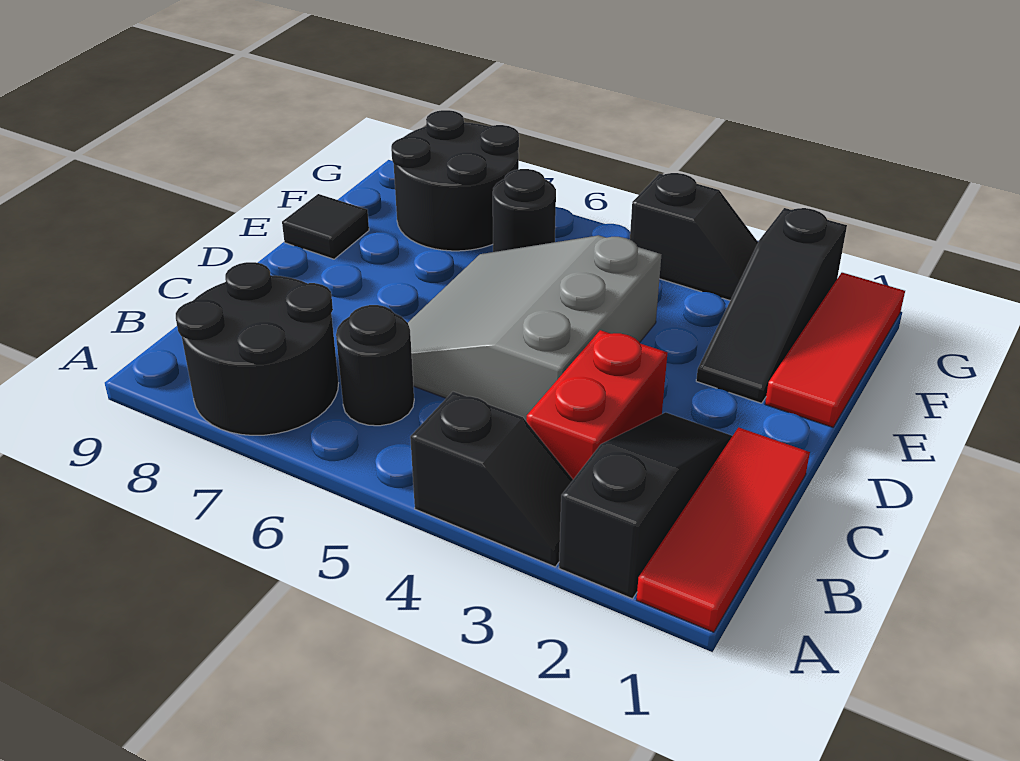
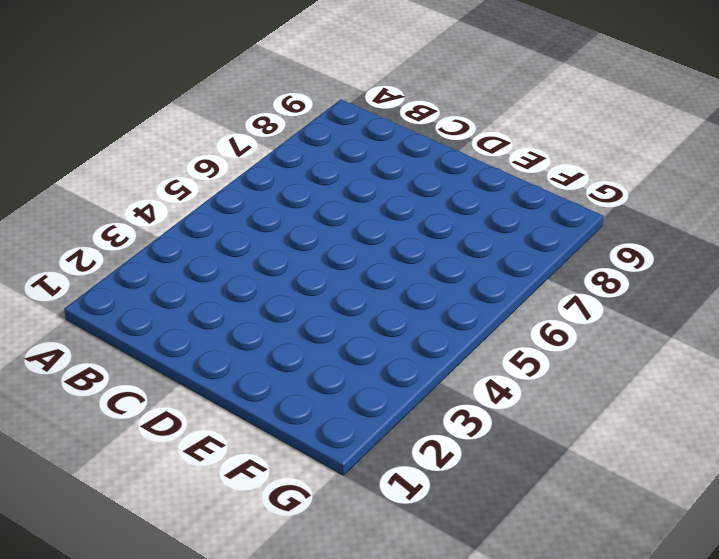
none -> red 1x3 tile [637,427,810,632]
none -> black 1x3 slope [559,412,732,599]
none -> black 1x2 slope [410,392,573,567]

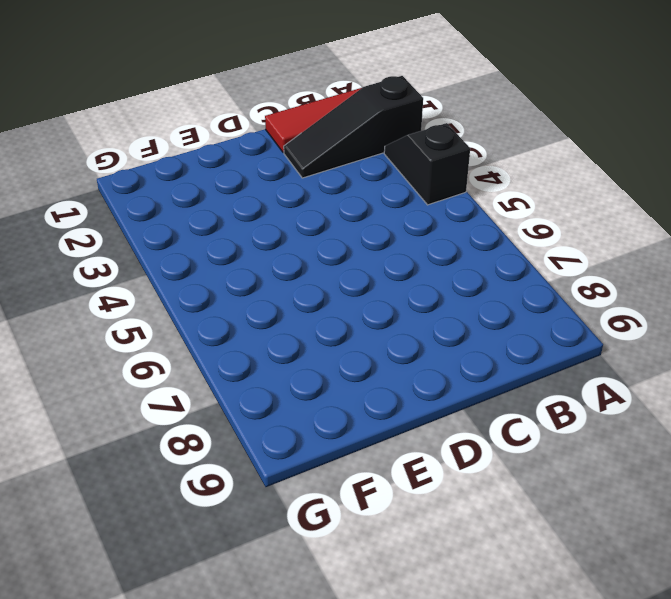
none -> black 2x2 round brick [176,262,339,435]
none -> red 1x2 brick [526,330,667,479]
none -> black 1x1 round brick [336,305,414,426]

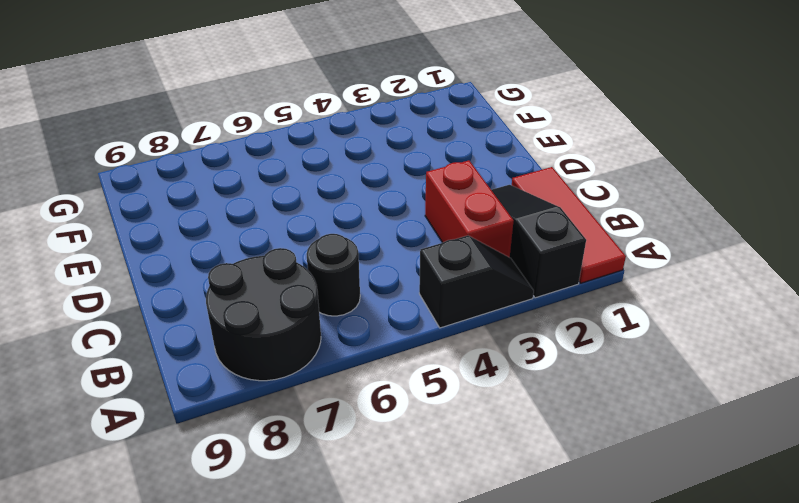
none -> grey 3x3 slope [408,235,661,420]
none -> red 1x3 tile [765,273,905,427]
none -> black 1x3 slope [696,208,847,403]

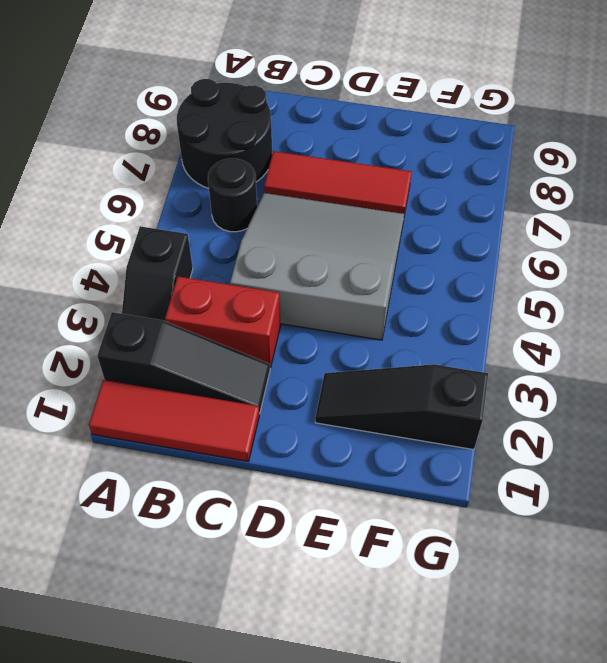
red 1x3 tile [264,151,412,214] -> red 1x3 tile moved to [765,273,905,427]
none -> black 1x1 tile [282,194,369,259]
none -> black 1x1 round brick [493,169,556,252]
none -> black 2x2 round brick [391,110,519,251]

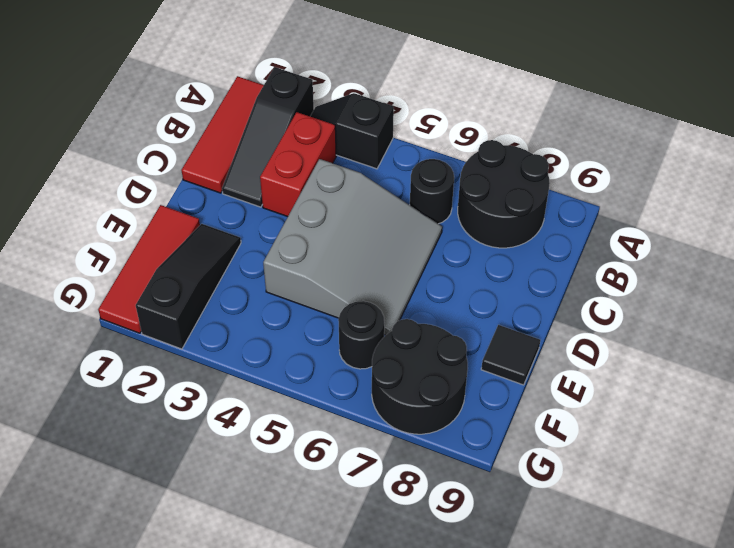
none -> black 1x2 slope [630,173,758,300]

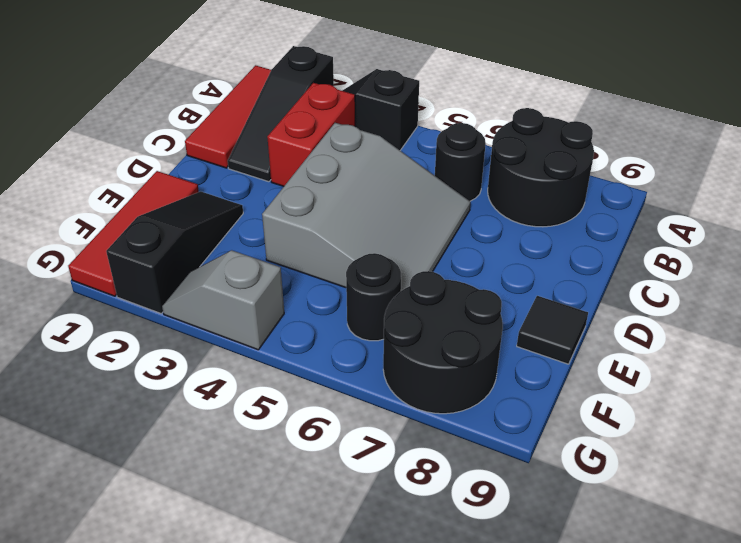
grey 1x2 slope [162,250,284,350] -> black 1x2 slope [630,173,758,300]

